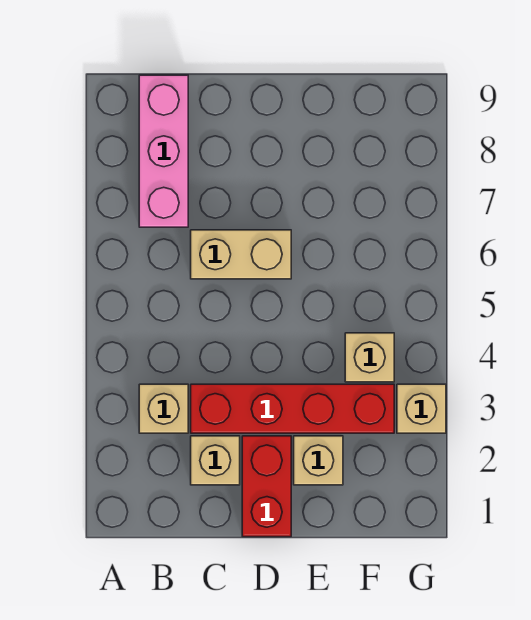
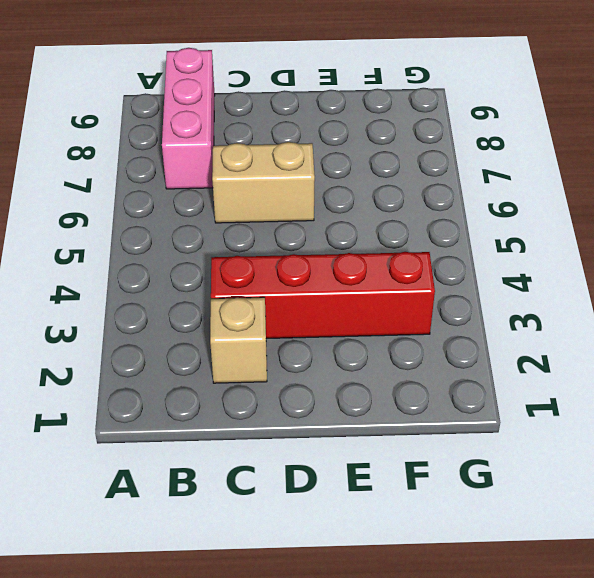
none -> tan 1x1 brick [139,384,188,433]
none -> red 1x2 brick [242,436,291,537]

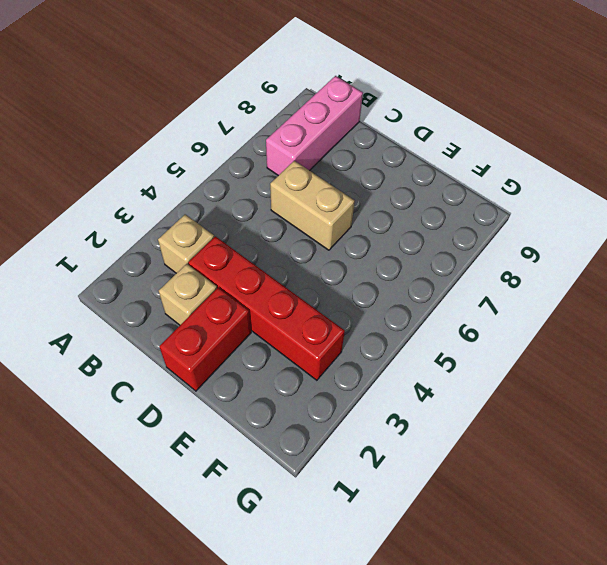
none -> tan 1x1 brick [294,436,343,485]
none -> tan 1x1 brick [345,333,394,382]

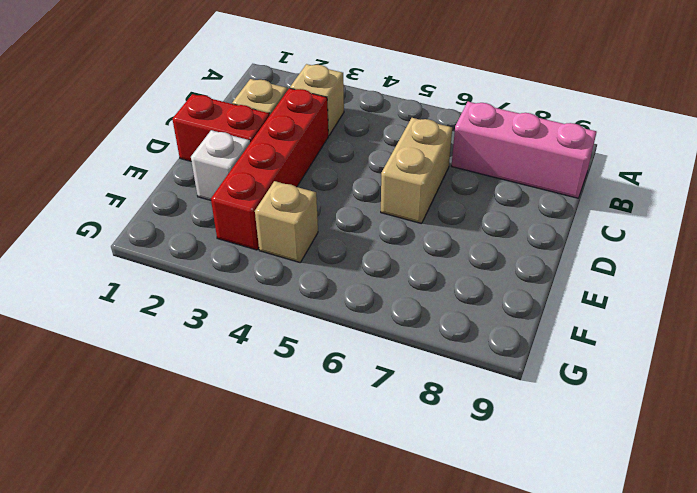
white 1x1 brick [191,130,250,200] -> tan 1x1 brick [294,436,343,485]
none -> tan 1x1 brick [397,384,446,433]

